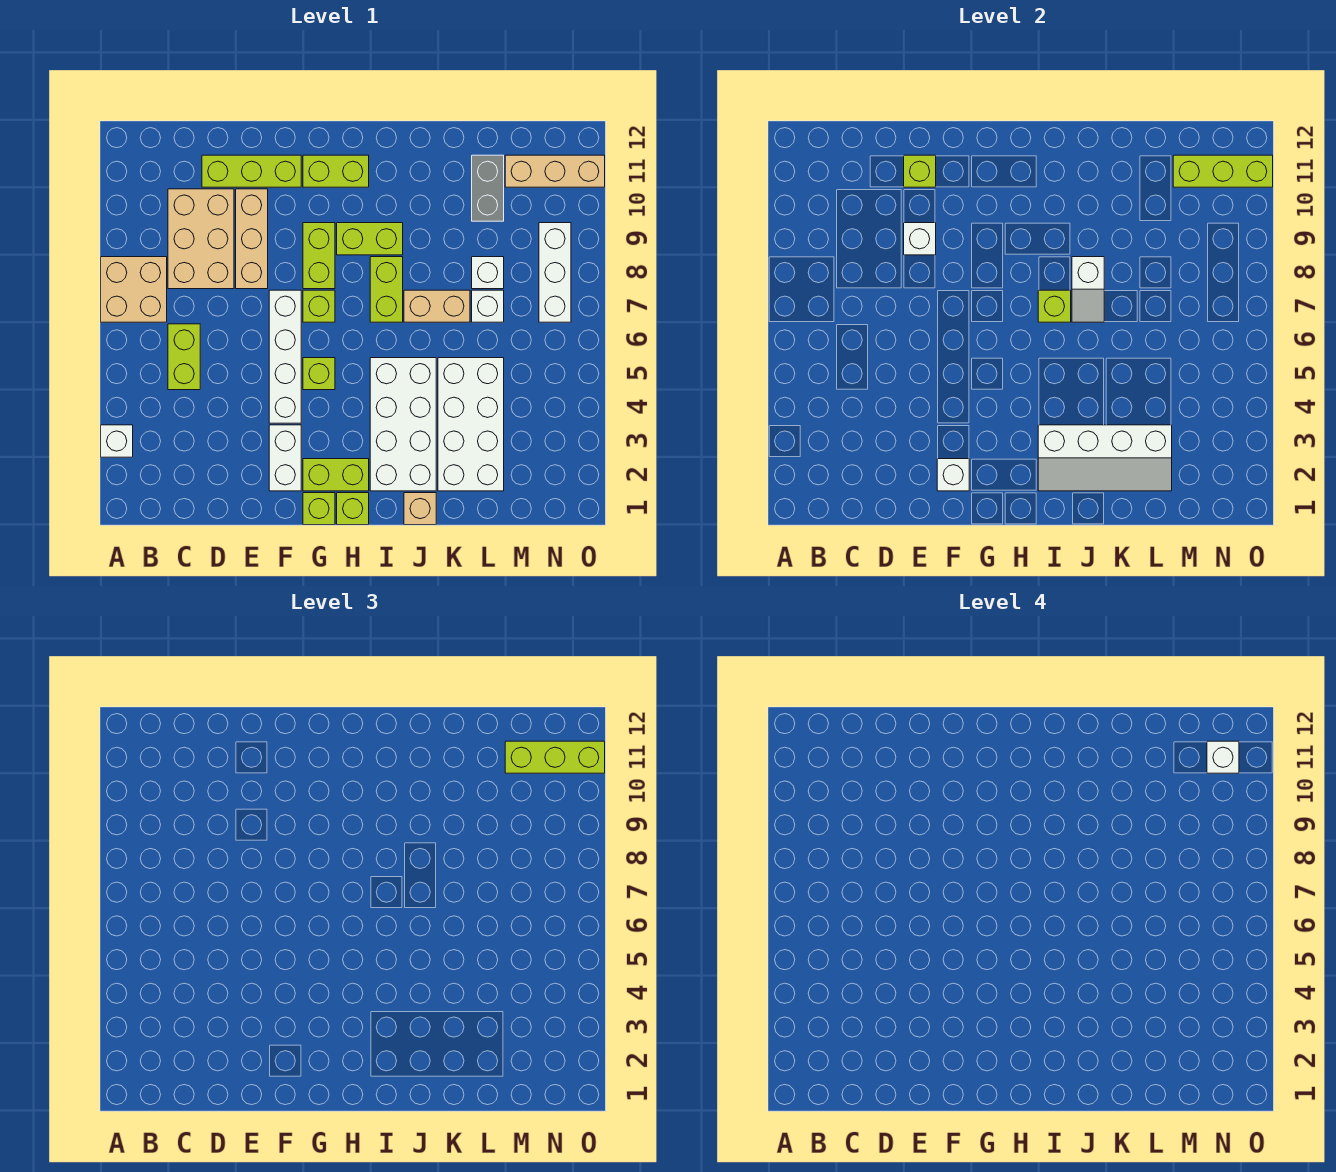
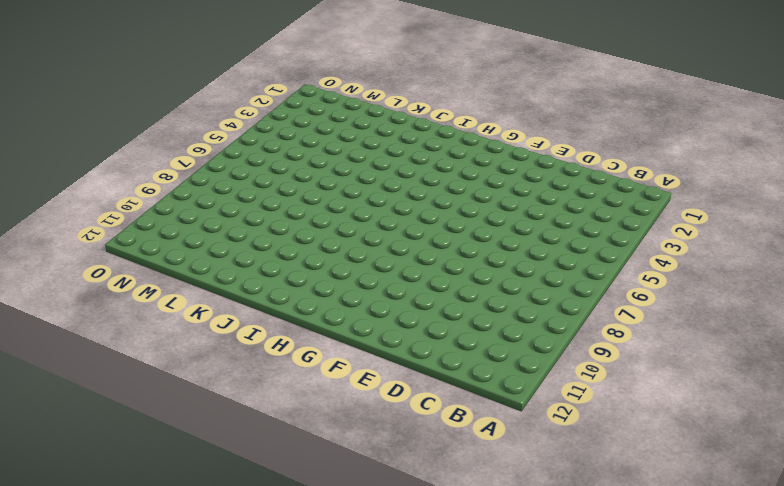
none -> white 1x1 brick [101,425,133,457]
none -> tan 2x2 brick [101,257,167,322]
none -> lime 1x2 brick [168,324,200,390]
none -> tan 2x3 brick [168,189,234,289]

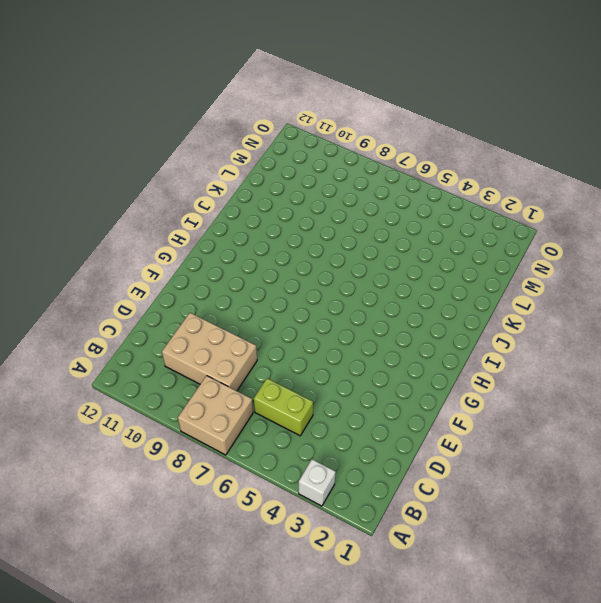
none -> lime 1x3 brick [202,155,301,187]
none -> tan 1x3 brick [236,189,268,289]
none -> white 1x2 brick [269,425,301,491]
none -> white 1x4 brick [269,290,301,423]

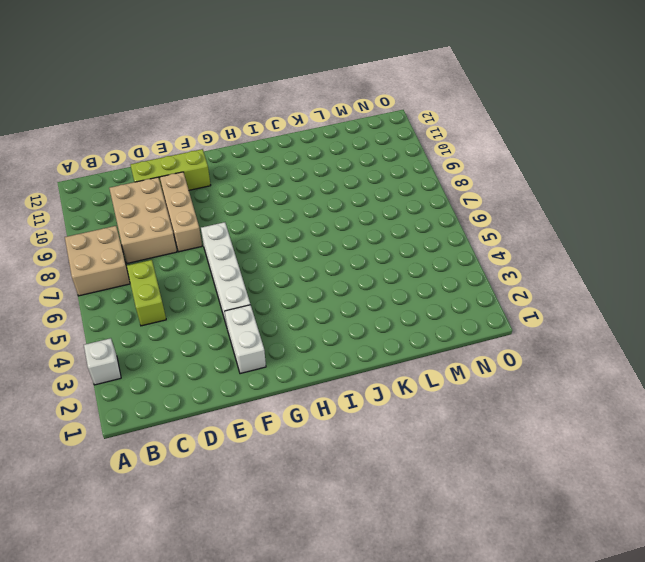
none -> lime 1x1 brick [303,493,335,525]
none -> lime 1x2 brick [303,459,369,491]
none -> lime 1x1 brick [303,358,335,390]
none -> lime 1x1 brick [303,290,335,322]

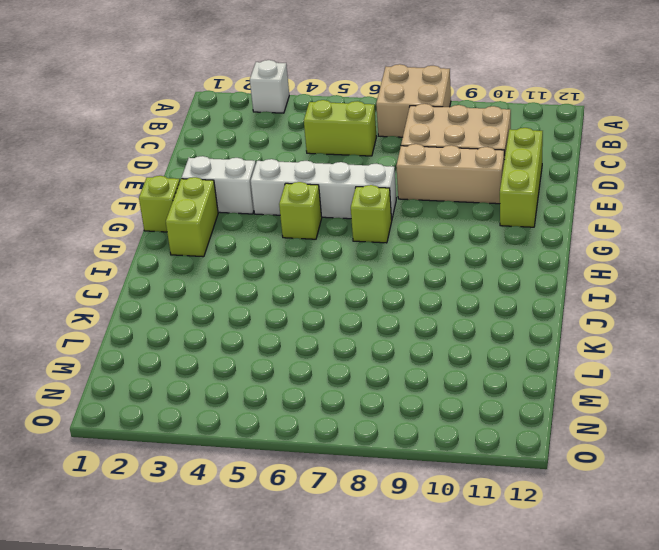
none -> lime 1x2 brick [303,223,335,289]
none -> lime 1x2 brick [303,155,369,187]
none -> lime 1x1 brick [337,493,369,525]
none -> lime 1x2 brick [337,223,403,255]

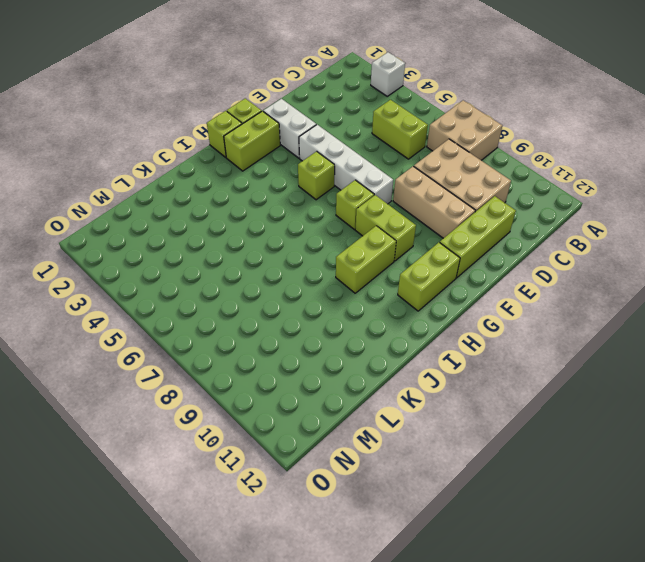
none -> white 2x4 brick [370,358,436,491]
none -> lime 1x2 brick [370,257,403,322]
none -> tan 1x1 brick [404,493,436,525]
none -> tan 1x2 brick [404,290,470,322]

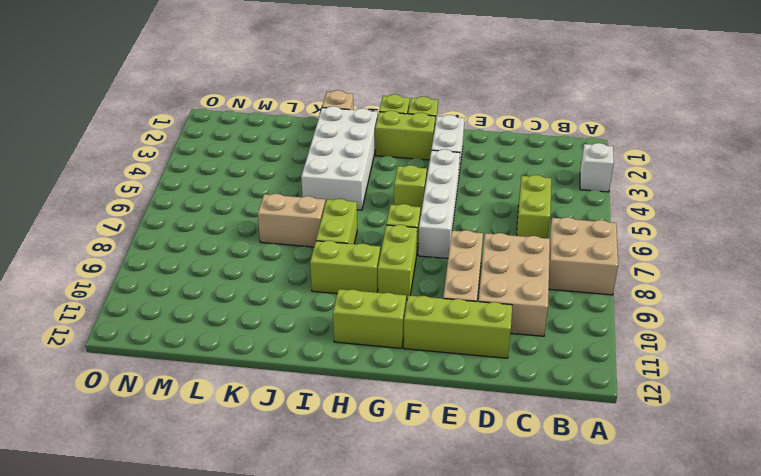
none -> white 2x4 brick [438,358,504,491]
none -> white 1x1 brick [472,290,504,322]
none -> white 1x1 brick [472,257,504,289]
none -> grey 1x2 brick [472,155,504,221]

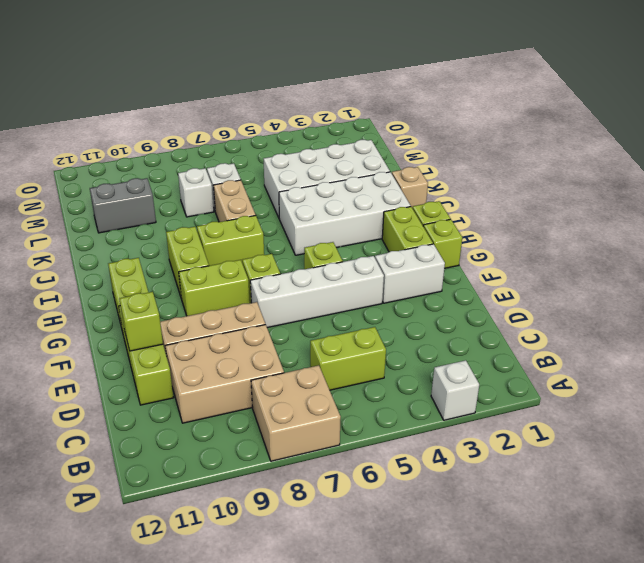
none -> tan 1x3 brick [505,155,605,187]
none -> white 1x3 brick [539,223,571,322]
none -> white 1x1 brick [904,223,936,255]
none -> white 1x1 brick [937,459,969,491]

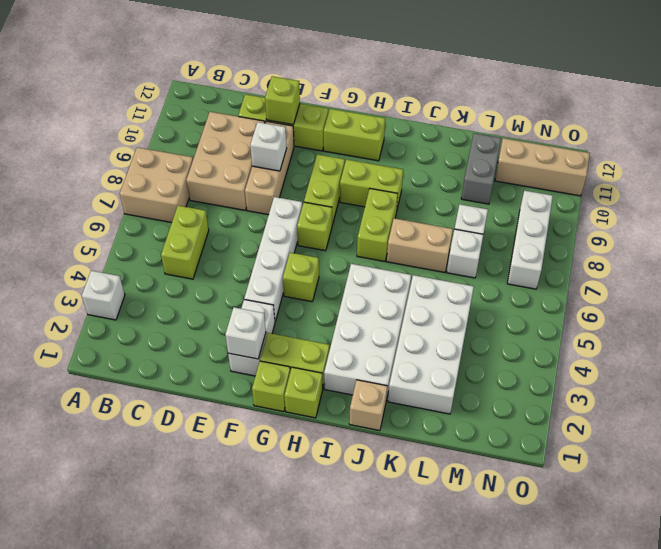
none -> white 2x4 slope [1038,425,1172,491]
none -> lime 1x1 brick [1038,290,1071,322]
none -> white 1x2 slope [1072,257,1104,322]
none -> lime 1x3 brick [1173,155,1273,187]

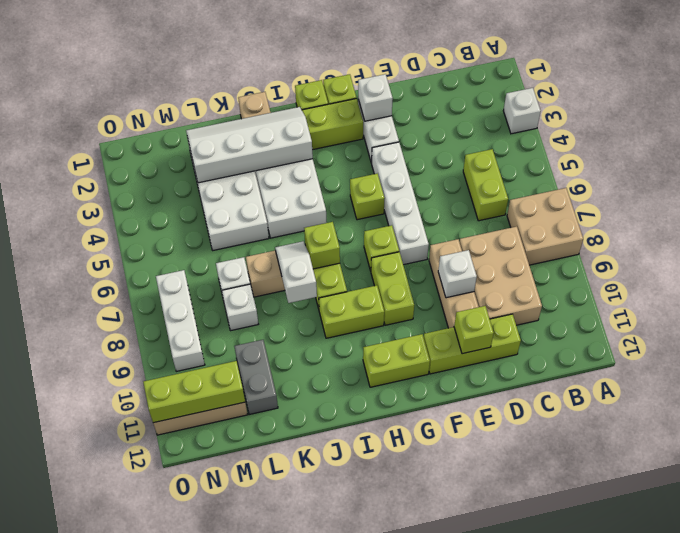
none -> lime 1x3 brick [505,741,605,773]
none -> white 1x1 brick [1207,741,1239,773]

